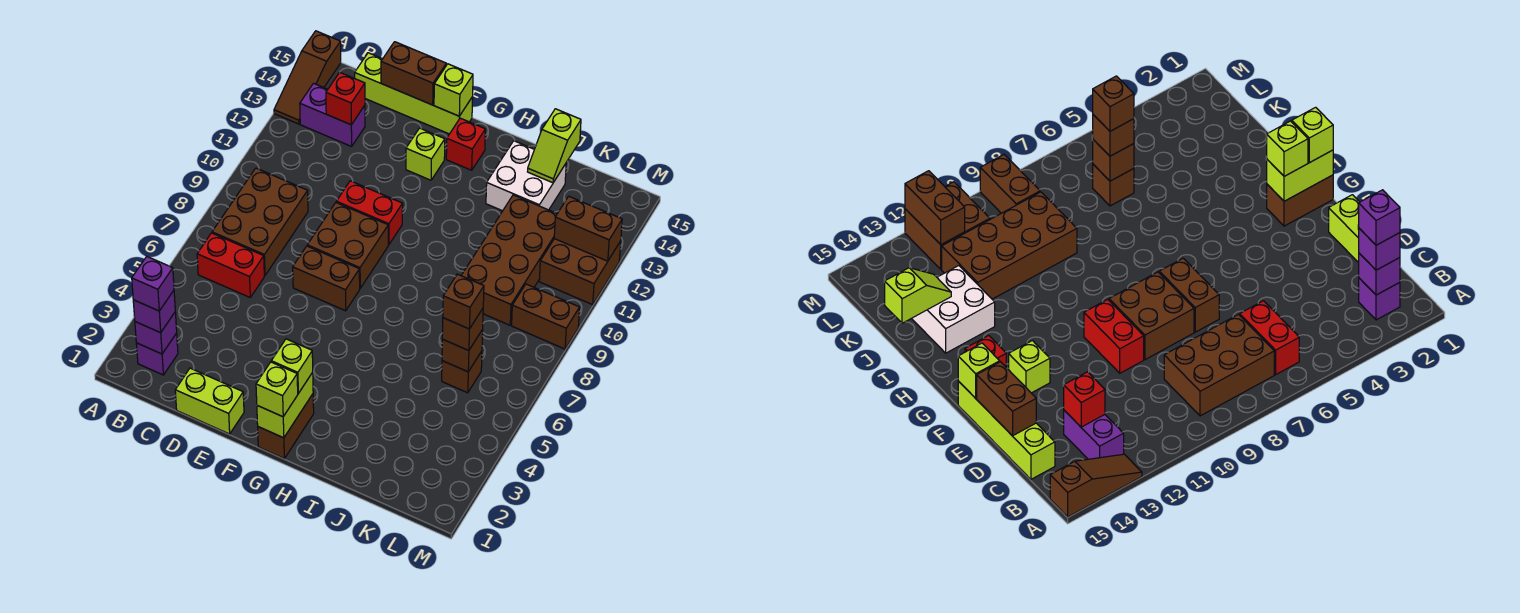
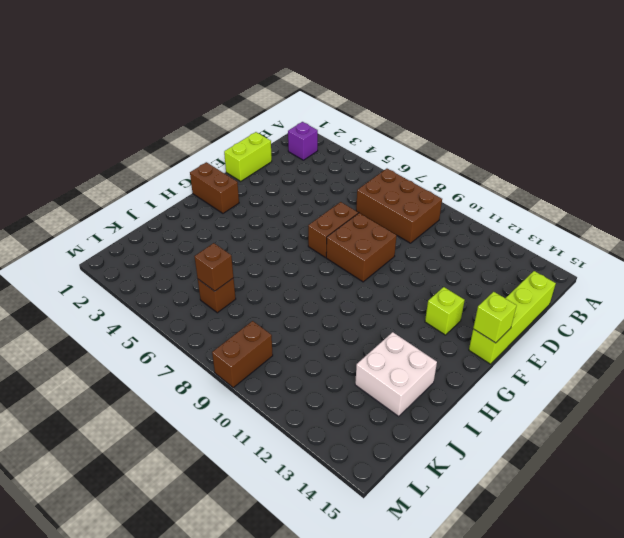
none -> brown 1x3 slope [274,31,341,124]
none -> red 1x2 brick [197,233,264,297]
none -> purple 1x2 brick [300,83,365,146]
none -> red 1x2 brick [336,181,403,245]

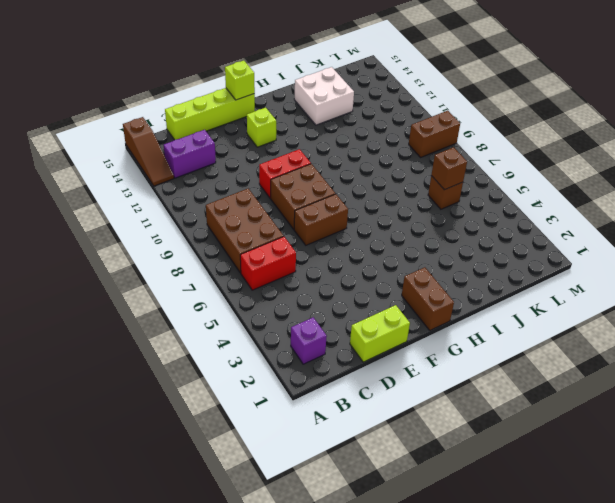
none -> red 1x1 brick [446,118,485,170]
none -> brown 2x4 brick [461,195,557,325]
none -> brown 2x2 brick [539,239,621,305]
none -> purple 1x1 brick [135,313,177,354]

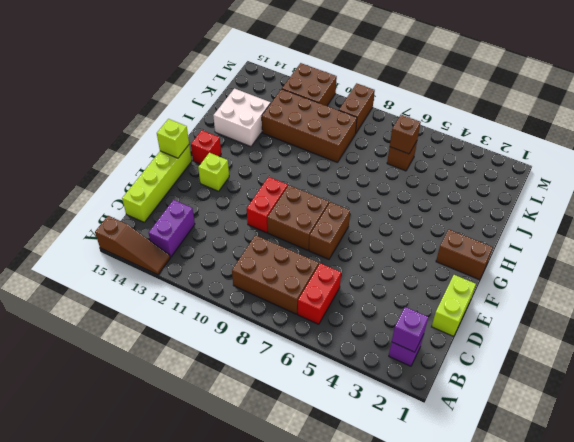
none -> red 1x1 brick [326,72,365,125]
none -> brown 1x2 brick [381,42,446,105]
none -> lime 1x2 brick [257,373,313,438]
none -> lime 1x2 slope [528,109,581,183]

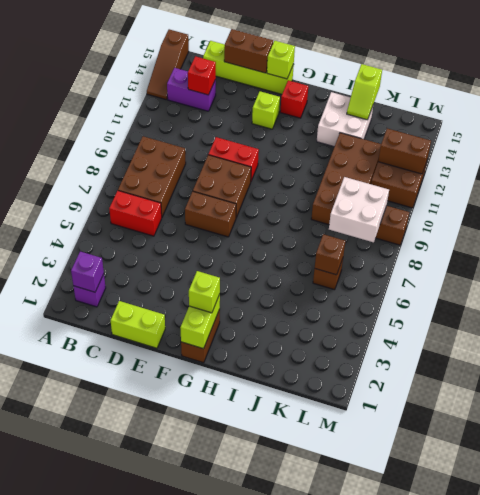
white 2x2 brick [329,177,389,242] -> none
none -> purple 1x1 brick [133,290,175,333]
none -> lime 1x1 brick [256,362,298,417]
none -> brown 1x1 brick [442,309,483,351]
none -> purple 1x1 brick [132,257,174,311]

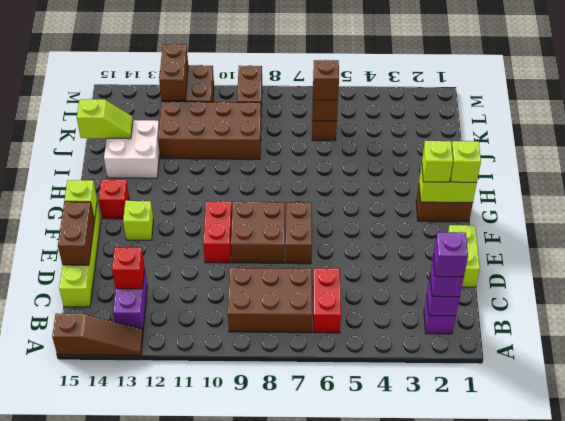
none -> brown 1x1 brick [443,274,484,329]

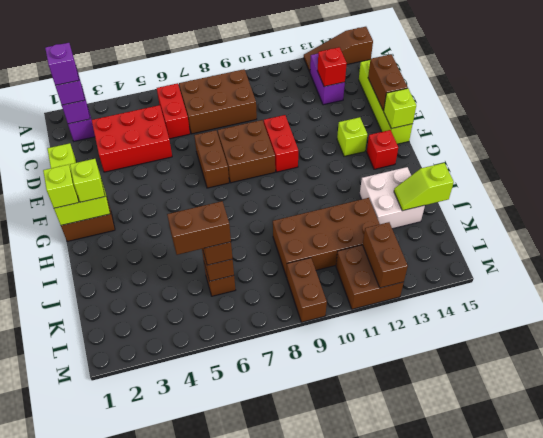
red 2x3 brick [92,105,172,172] -> none
brown 1x2 brick [167,201,231,255] -> brown 1x1 brick [443,274,484,329]

